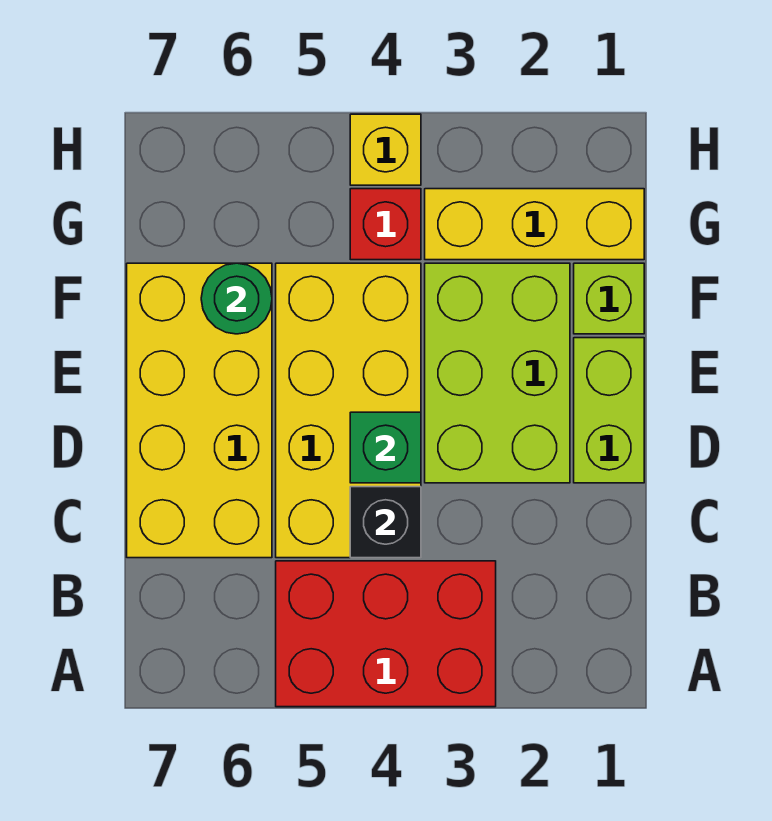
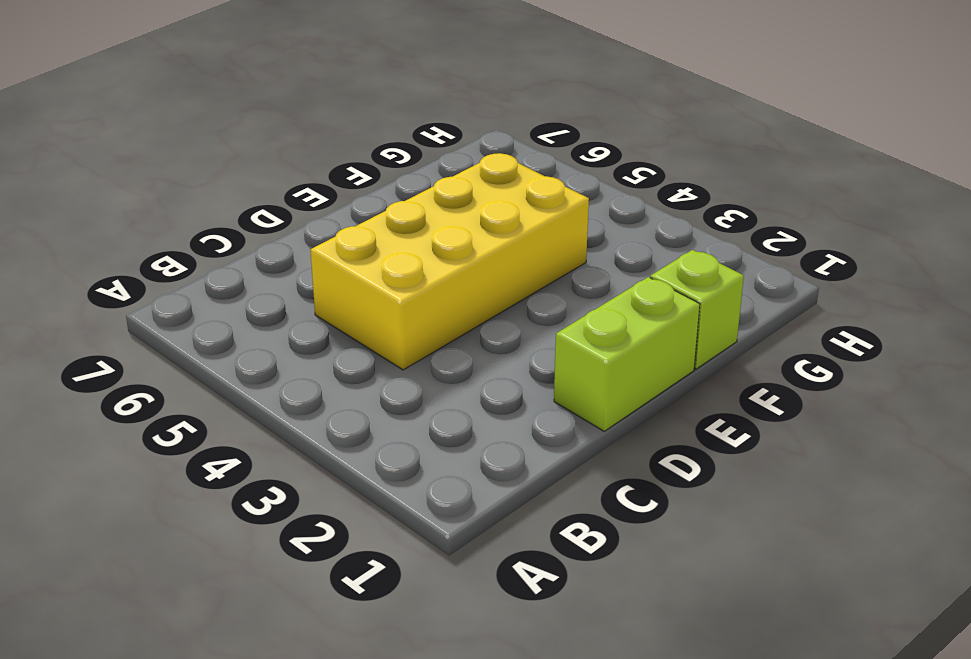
none -> red 2x3 brick [276,561,496,707]
none -> yellow 2x4 brick [127,263,272,558]
none -> lime 2x3 brick [425,263,570,483]

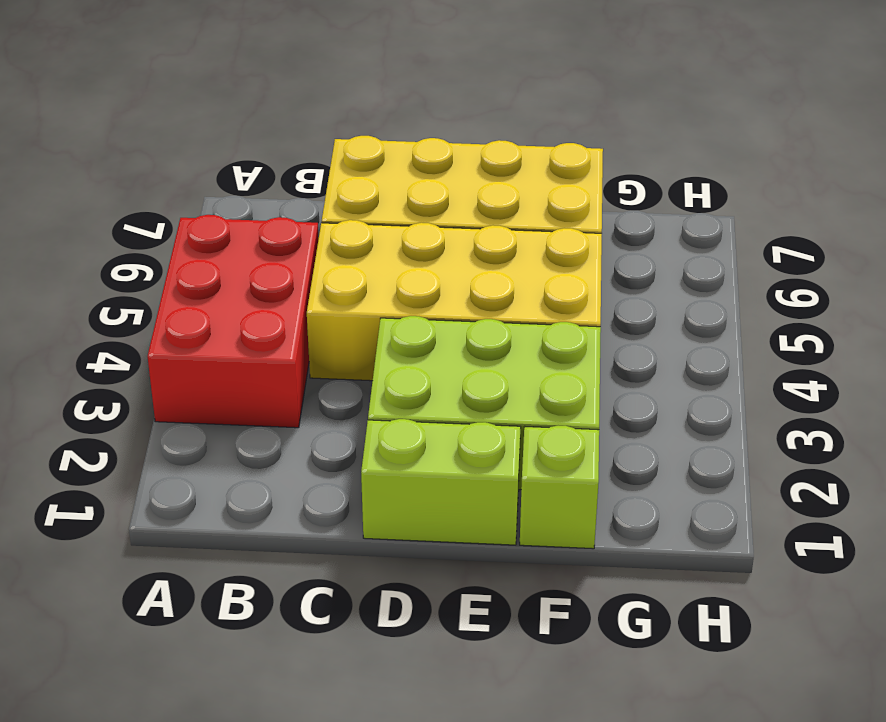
none -> yellow 1x3 brick [425,189,644,260]
none -> red 1x1 brick [350,189,421,260]
none -> yellow 1x1 brick [350,114,421,185]

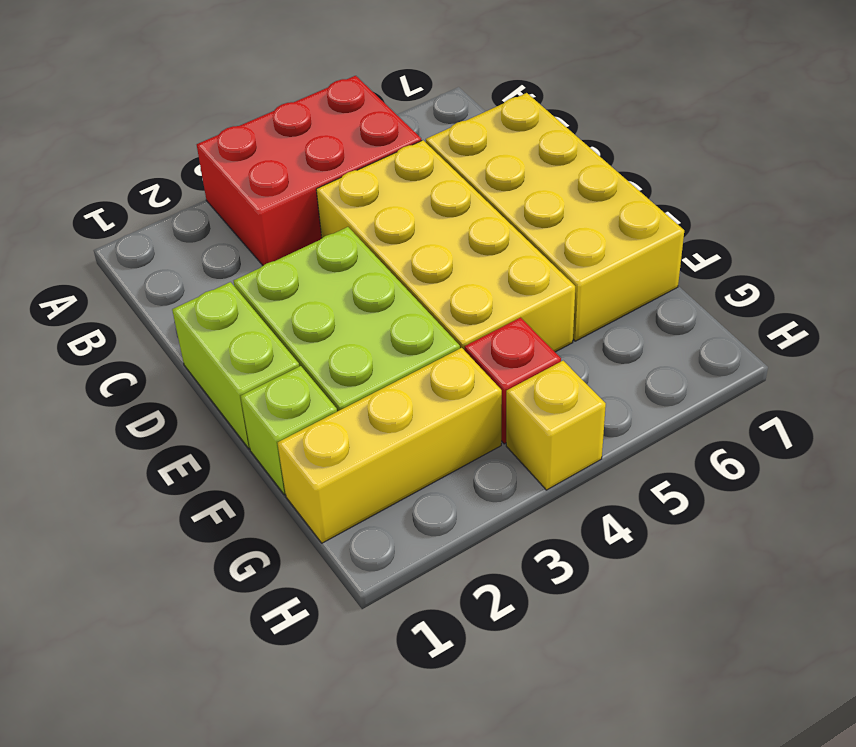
none -> black 1x1 brick [350,487,421,558]
none -> green 1x1 brick [350,412,421,483]
none -> green 1x1 round brick [201,263,272,334]

